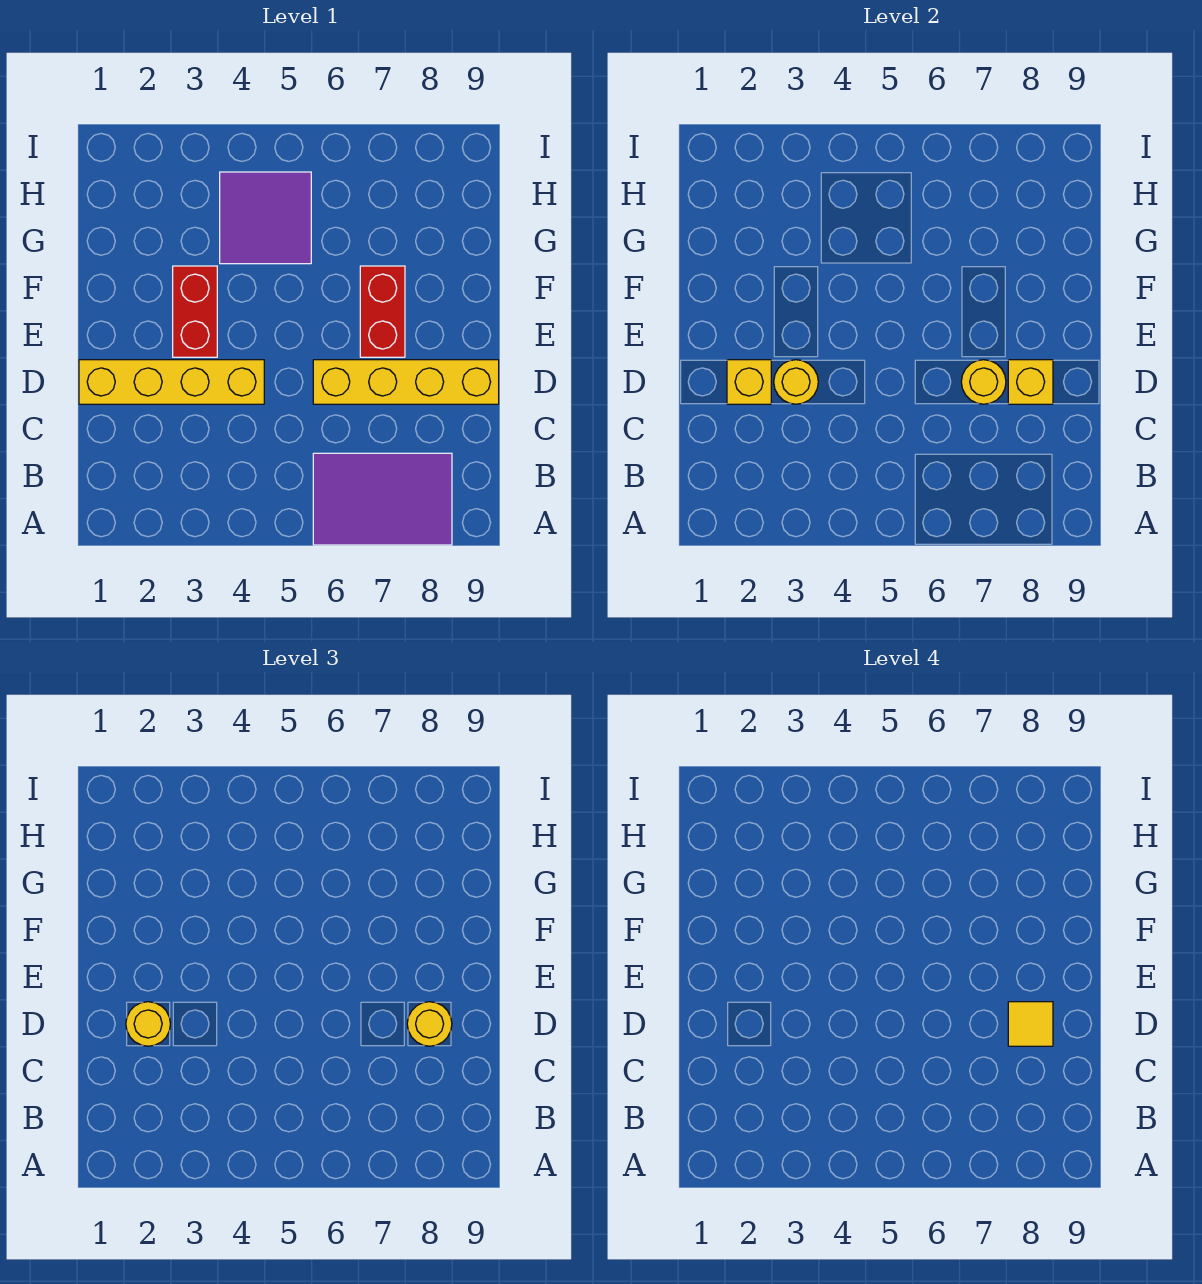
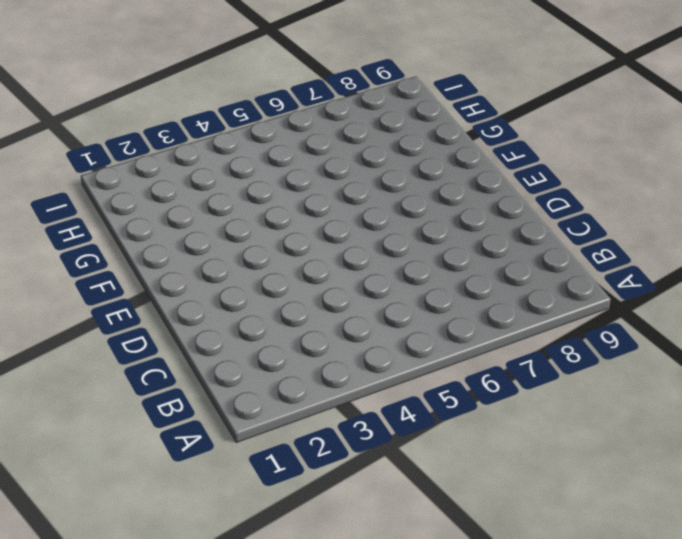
none -> purple 2x3 tile [313,453,452,545]
none -> yellow 1x4 brick [79,360,264,404]
none -> yellow 1x4 brick [313,360,499,404]

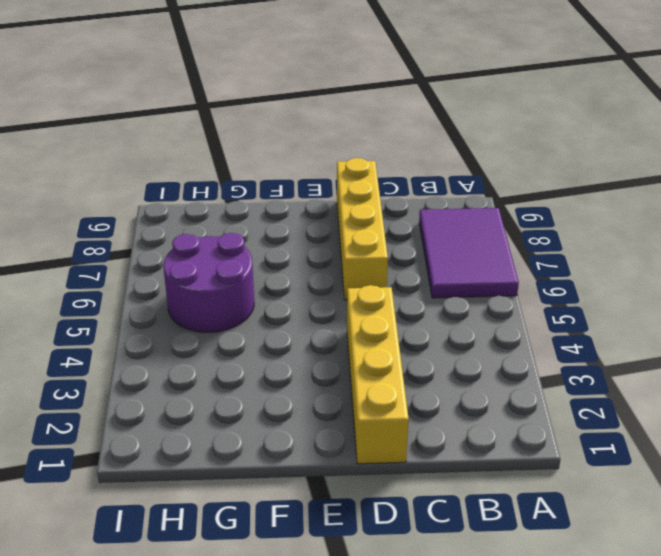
purple 2x2 round brick [163,233,254,332] -> purple 2x2 tile [220,172,311,264]
none -> red 1x2 brick [173,266,217,357]
none -> red 1x2 brick [360,266,405,357]
none -> yellow 1x1 brick [727,360,771,404]

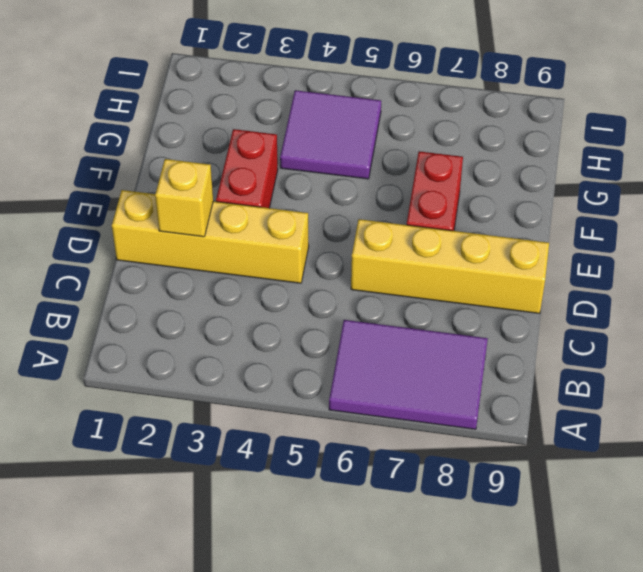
none -> yellow 1x1 round brick [774,360,818,404]
none -> yellow 1x1 round brick [961,360,1006,404]
none -> yellow 1x1 brick [1008,360,1053,404]

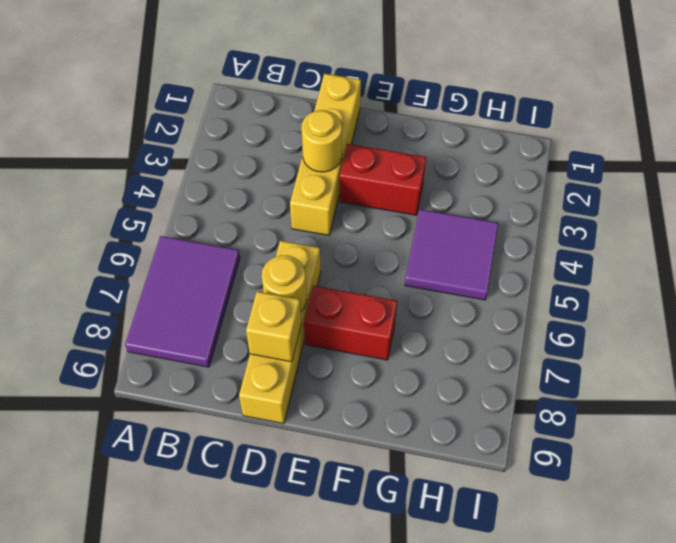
none -> yellow 1x1 brick [727,360,771,404]
none -> yellow 1x1 round brick [126,1002,170,1046]
none -> yellow 1x1 round brick [407,1002,452,1046]

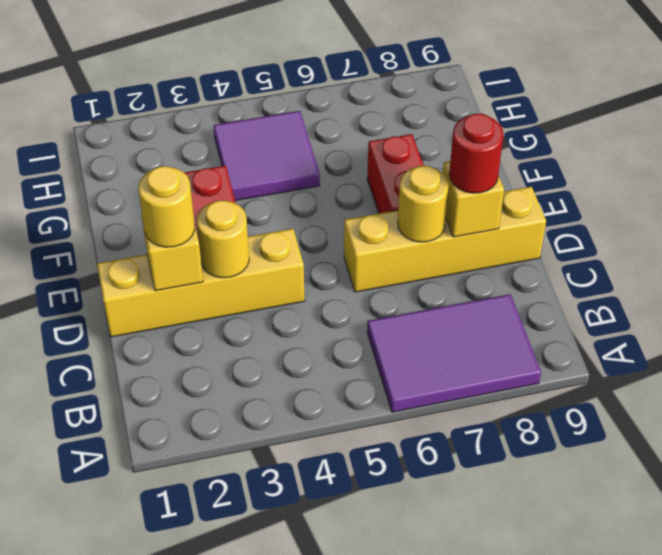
red 1x1 round brick [449,114,504,193] -> yellow 1x1 round brick [407,1002,452,1046]
none -> yellow 1x1 tile [1008,1002,1053,1046]

